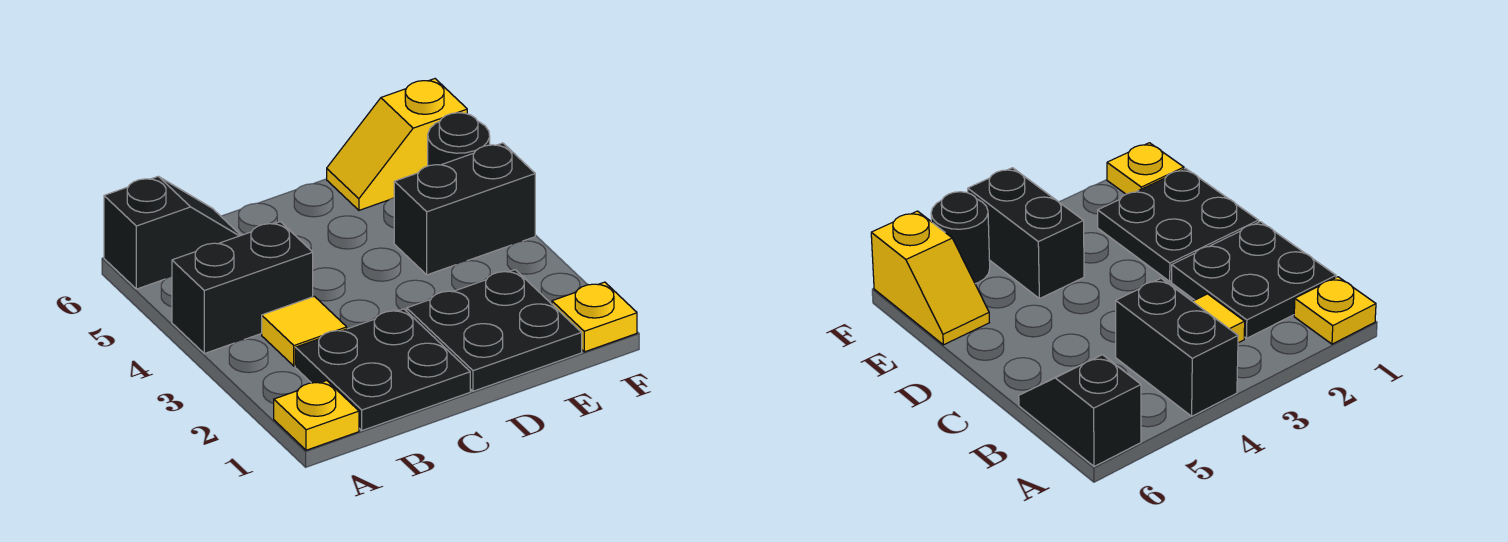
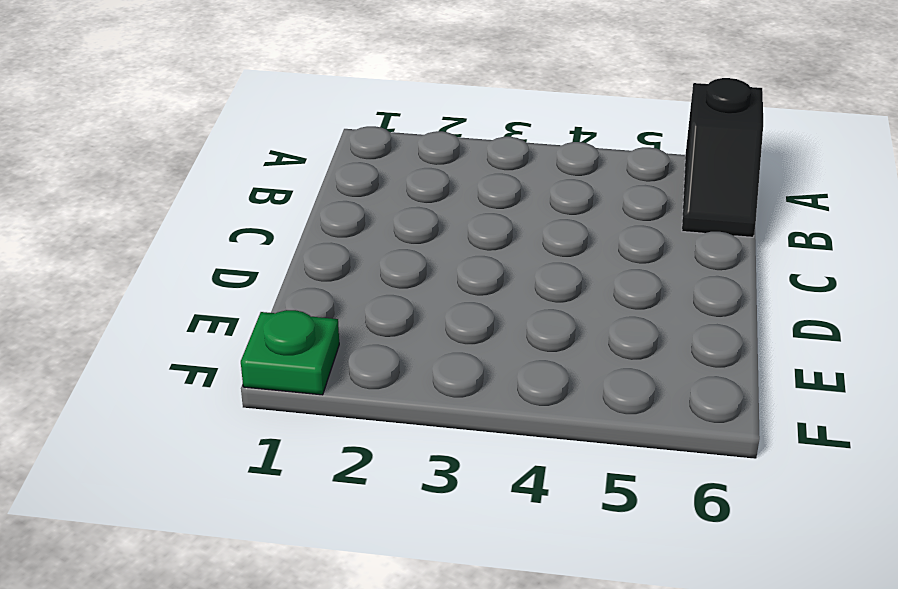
green 1x1 plate [241,310,339,395] -> yellow 1x1 plate [552,282,637,352]
none -> yellow 1x1 plate [274,381,359,450]
none -> black 1x2 brick [172,222,313,354]

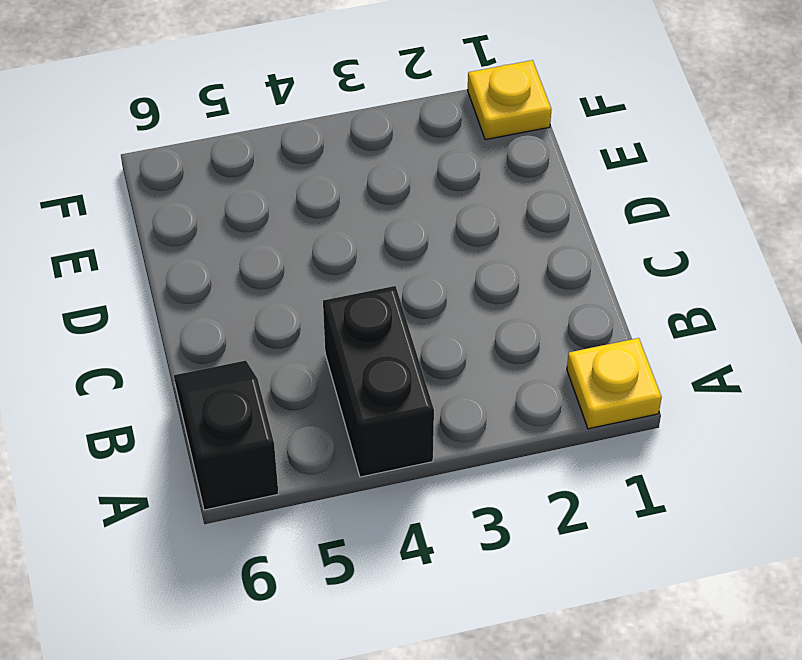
none -> black 2x2 plate [295,309,470,430]
none -> yellow 1x1 tile [262,296,347,366]

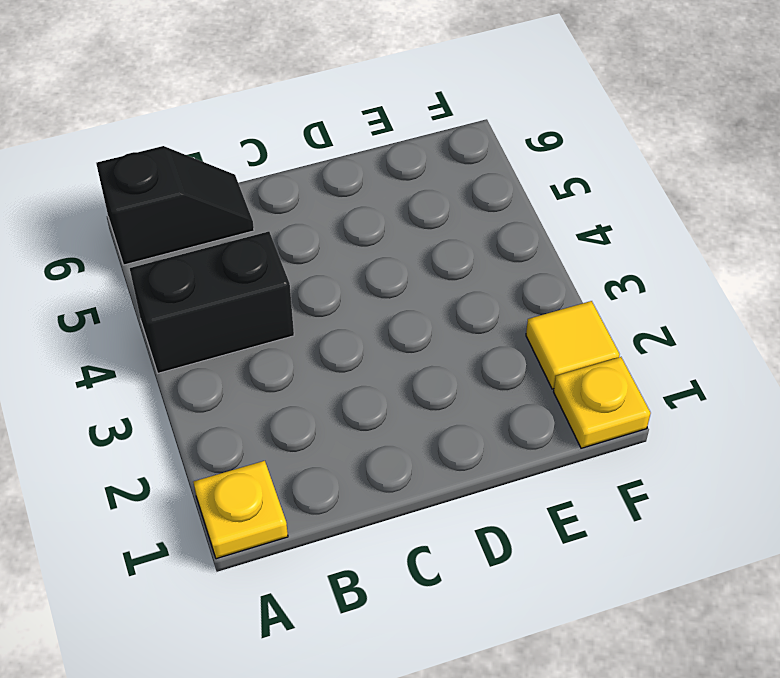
yellow 1x1 tile [526,301,620,389] -> yellow 1x1 tile moved to [262,296,347,366]
none -> black 2x2 plate [295,309,470,430]
none -> black 2x2 plate [407,270,582,391]

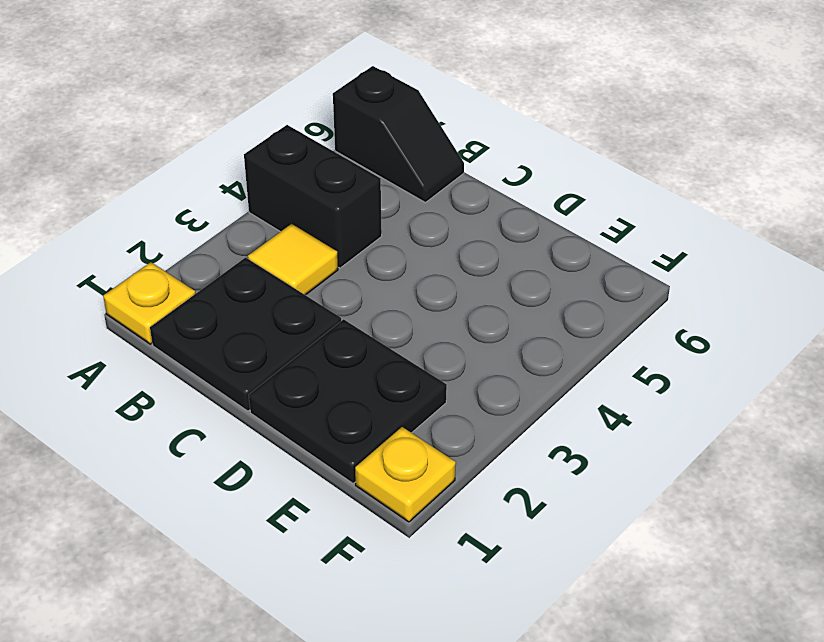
none -> black 1x2 brick [394,143,535,275]
none -> yellow 1x2 slope [327,79,467,210]

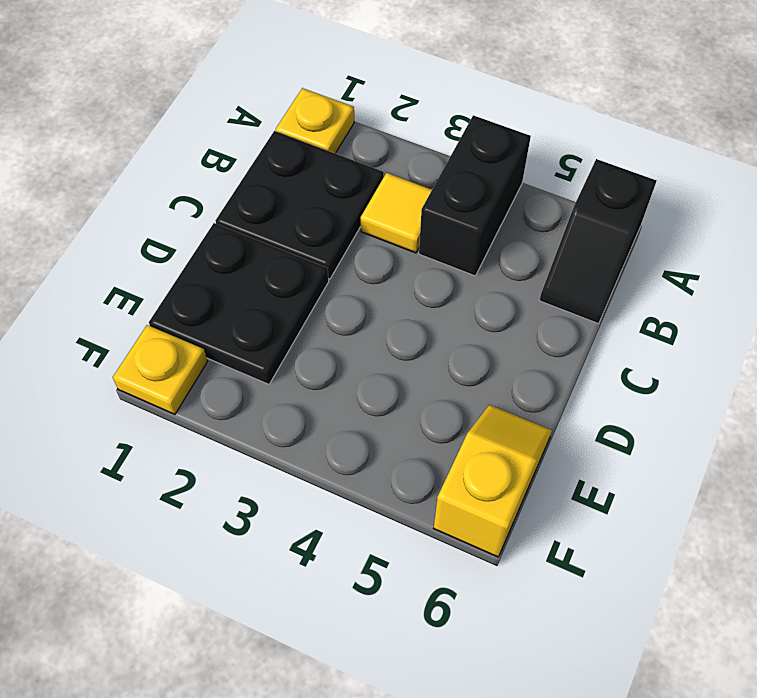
none -> black 1x2 brick [394,143,535,275]
none -> black 1x1 round brick [428,113,490,166]

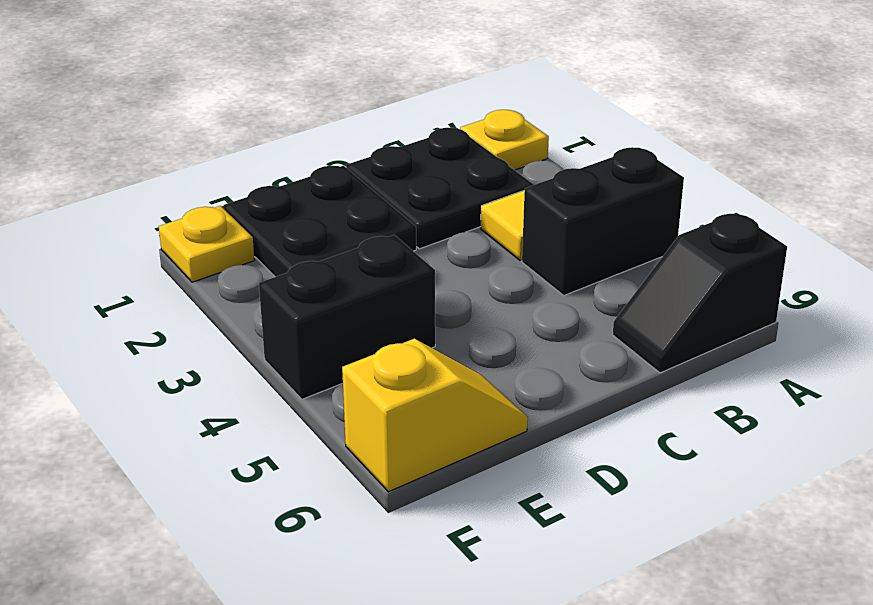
none -> black 1x1 round brick [428,113,490,166]

